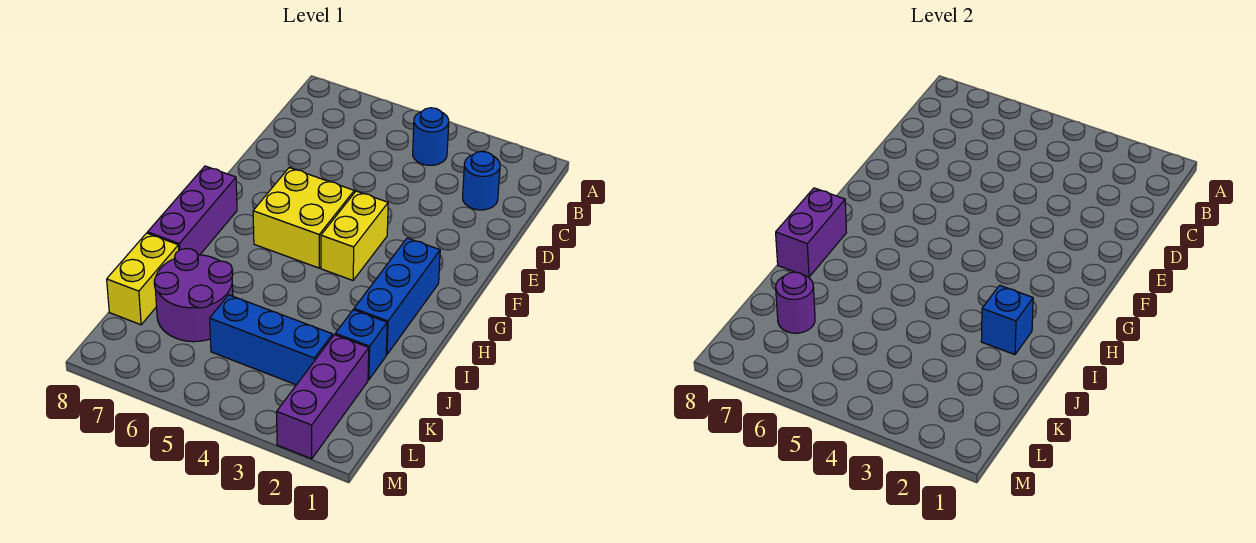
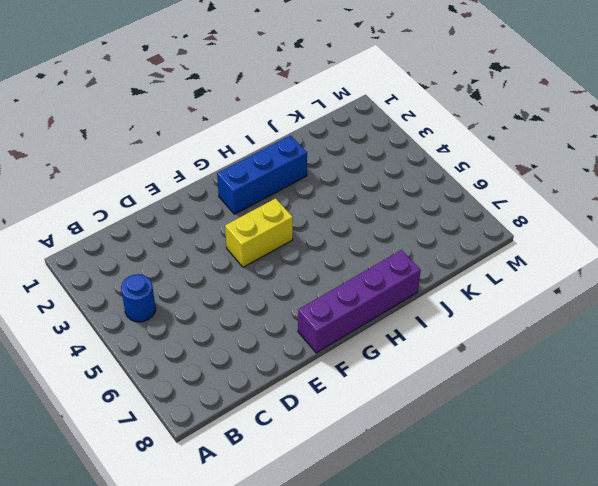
purple 1x4 brick [298,250,421,353] -> purple 1x3 brick [148,166,237,255]
none -> blue 1x1 round brick [463,151,500,210]
none -> yellow 2x2 brick [253,168,354,268]
none -> blue 1x1 brick [335,310,387,380]

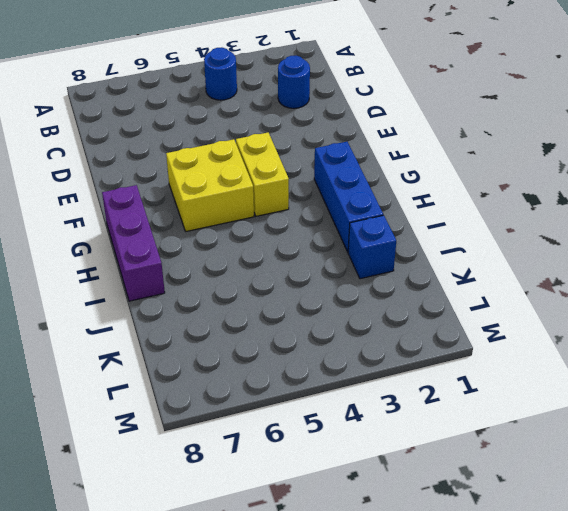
none -> purple 2x2 round brick [154,248,233,342]
none -> yellow 1x2 brick [107,233,179,325]
none -> purple 1x3 brick [277,335,369,459]

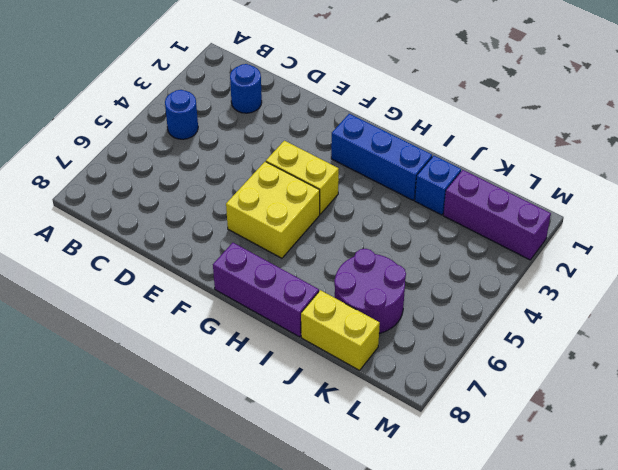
none -> blue 1x3 brick [210,295,333,385]
none -> purple 1x2 brick [776,188,846,277]
none -> blue 1x1 brick [981,285,1033,355]

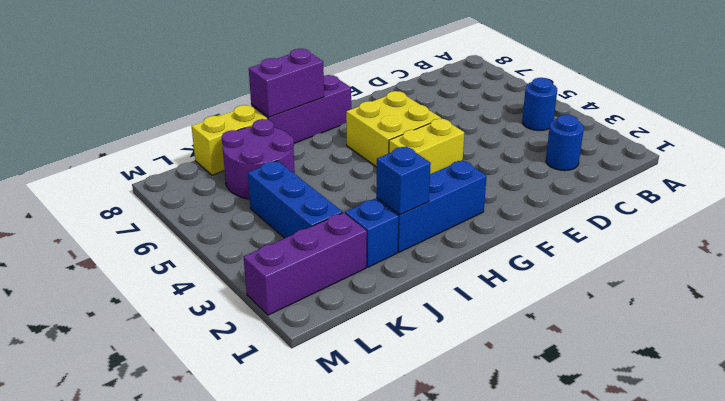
none -> purple 1x1 round brick [776,272,815,333]

